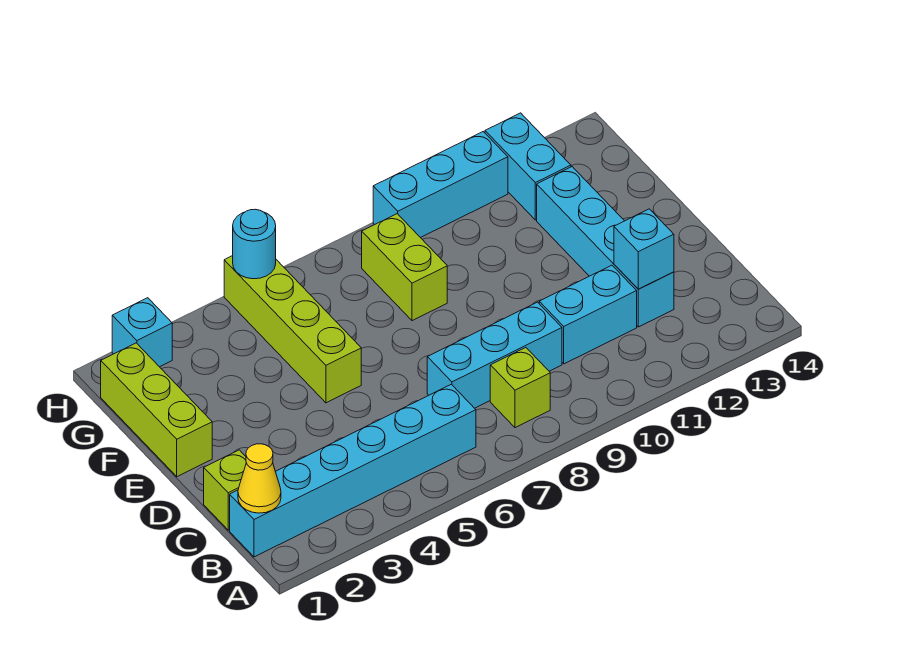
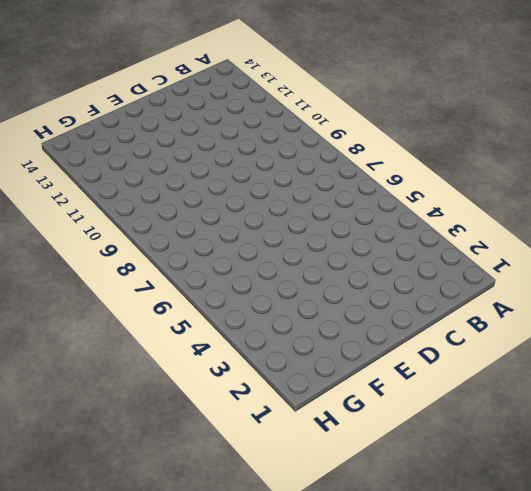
none -> cyan 1x6 brick [230,384,476,557]
none -> lime 1x1 brick [490,348,550,428]
none -> lime 1x1 brick [204,450,246,530]

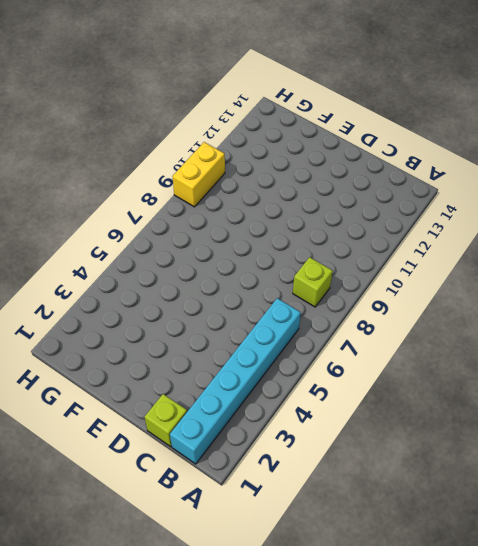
yellow 1x2 brick [172,142,225,207] -> cyan 1x3 brick [373,132,508,238]
none -> cyan 1x3 brick [427,302,562,408]
none -> cyan 1x2 brick [539,265,637,364]
none -> cyan 1x4 brick [537,167,674,327]

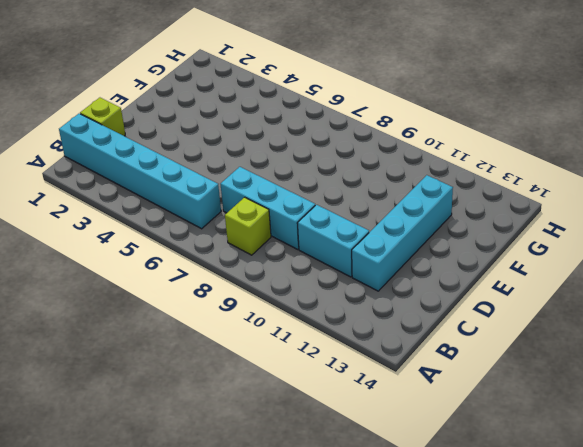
none -> lime 1x3 brick [101,343,212,477]
none -> lime 1x4 brick [224,256,361,403]
none -> lime 1x2 brick [362,214,447,321]

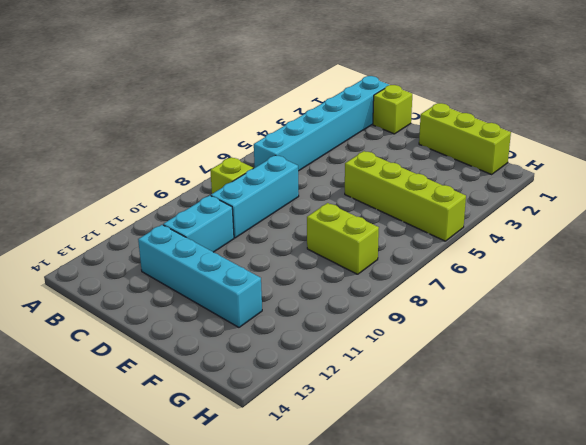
none -> cyan 1x2 brick [485,113,571,220]
none -> cyan 1x1 brick [112,298,172,367]
none -> cyan 1x3 brick [373,132,508,238]

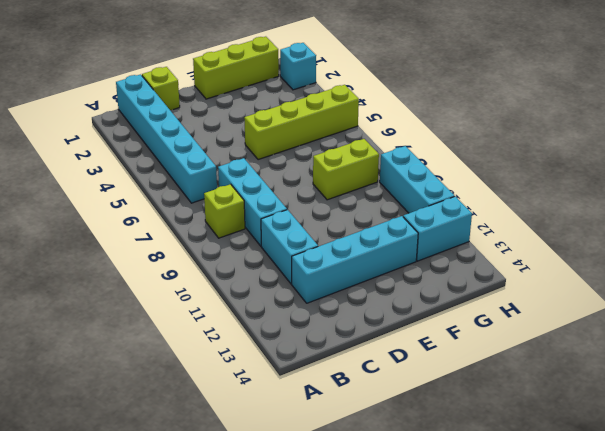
none -> yellow 1x1 cone [238,444,281,513]
none -> cyan 1x1 brick [614,209,674,289]
none -> cyan 1x1 round brick [233,209,276,279]

